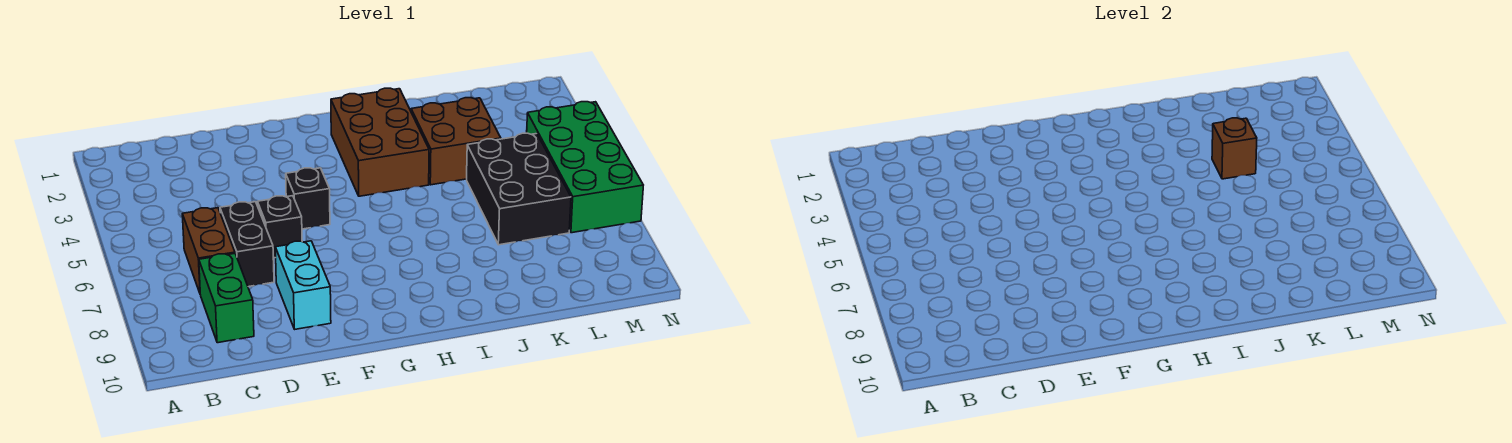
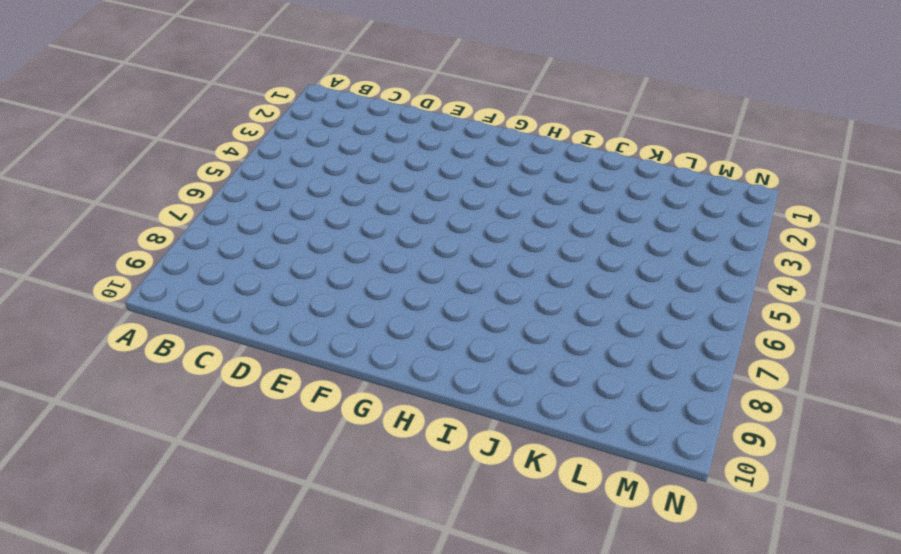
none -> brown 1x2 brick [182,208,235,293]
none -> green 1x2 brick [199,253,254,343]

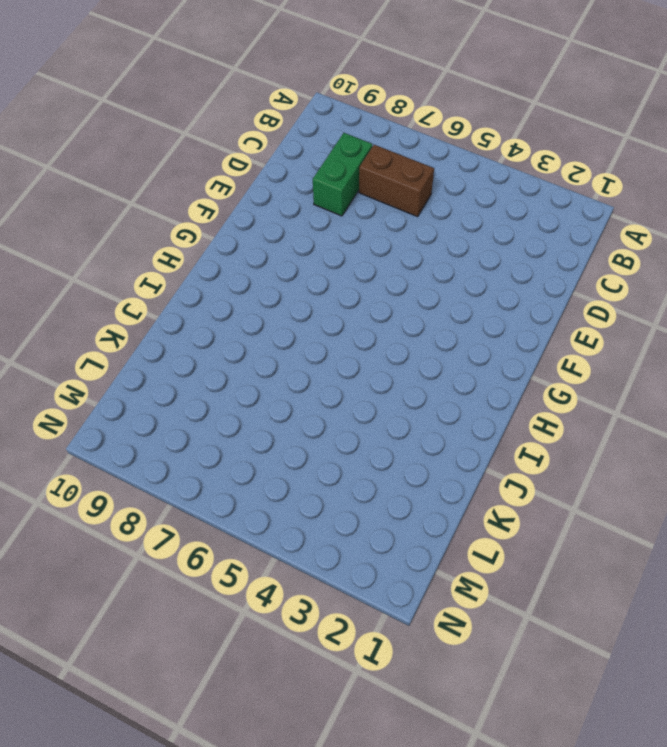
green 1x2 brick [313,133,372,216] -> green 1x2 brick turned to [199,253,254,343]
none -> black 1x2 brick [220,202,274,287]
none -> black 1x1 brick [258,196,302,258]

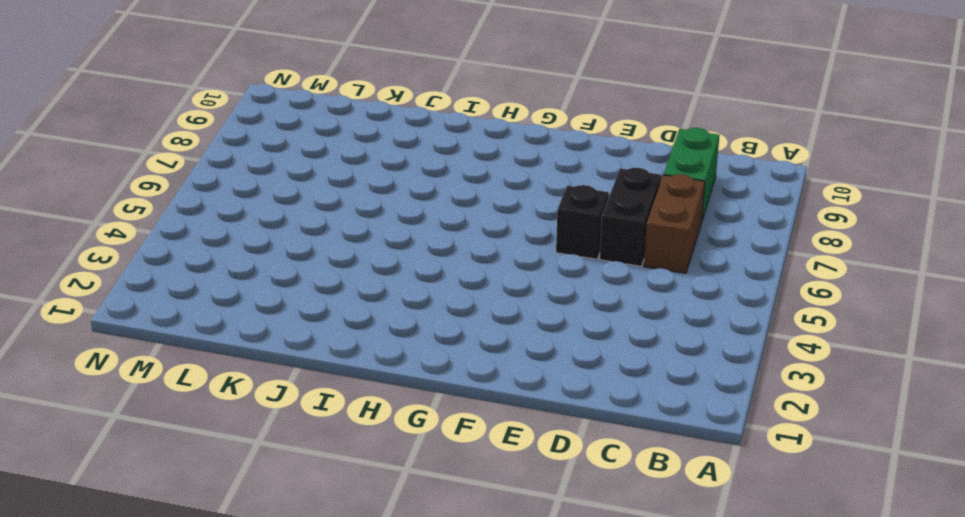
none -> cyan 1x2 brick [275,241,331,329]
none -> black 1x1 brick [286,168,330,229]

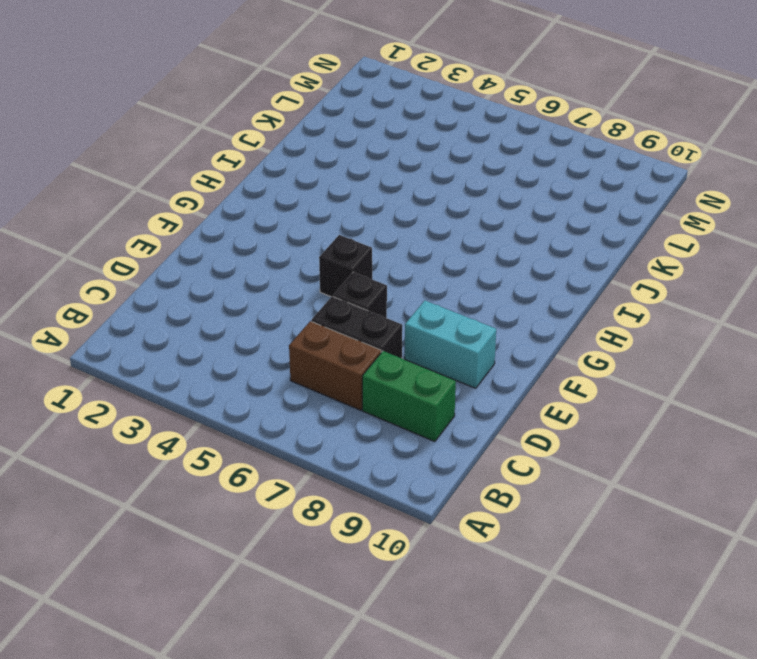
none -> brown 2x3 brick [331,88,429,196]
none -> brown 2x2 brick [411,98,501,185]

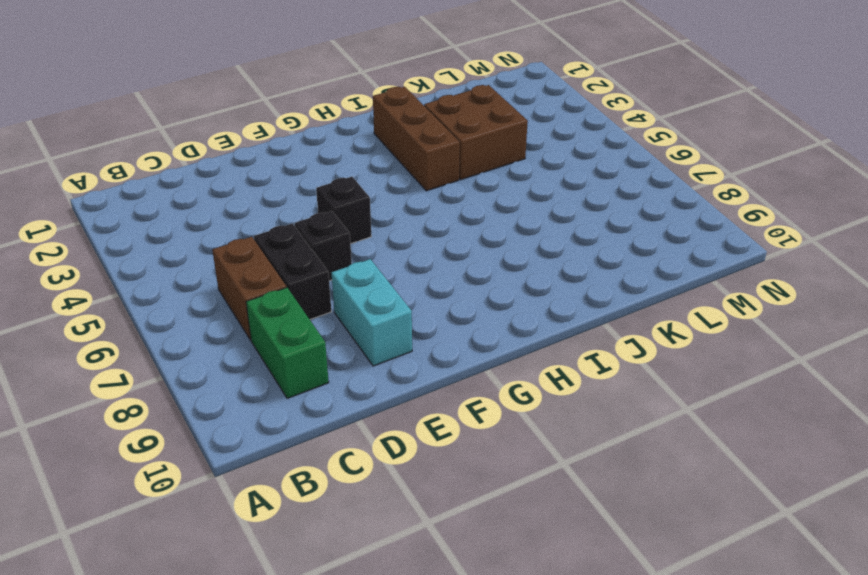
brown 1x3 brick [373,87,460,191] -> brown 2x3 brick [331,88,429,196]
none -> black 2x3 brick [467,133,571,245]
none -> green 2x4 brick [527,102,643,233]

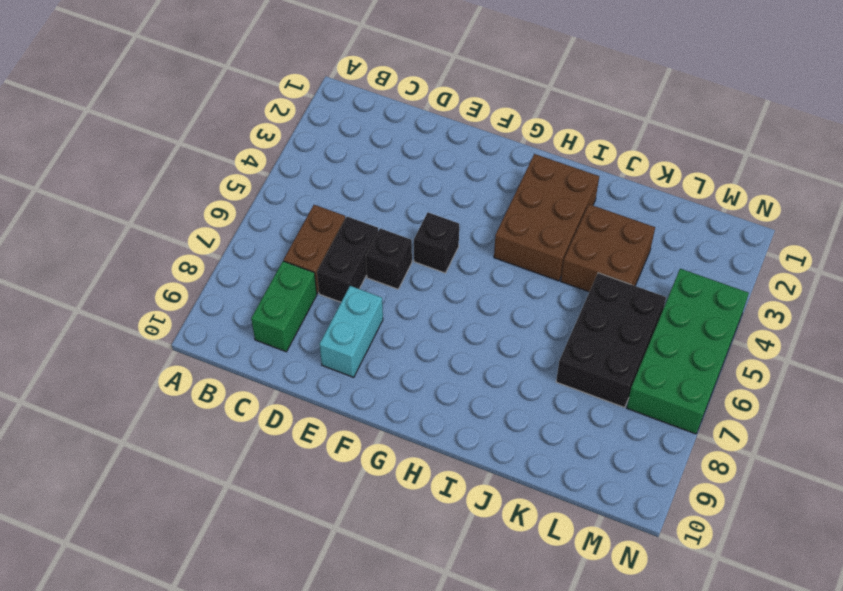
none -> brown 1x1 brick [1212,118,1257,179]

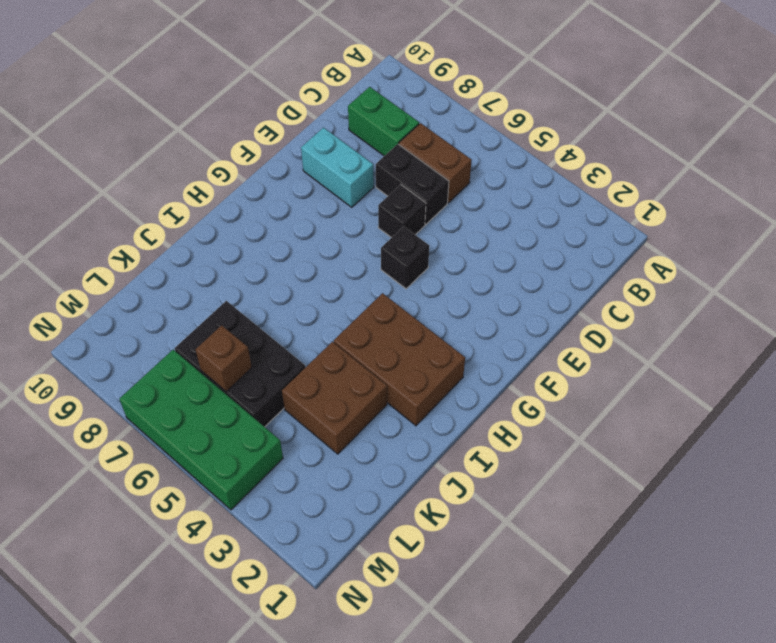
brown 1x1 brick [196,325,252,392] -> brown 1x1 brick moved to [1212,118,1257,179]

